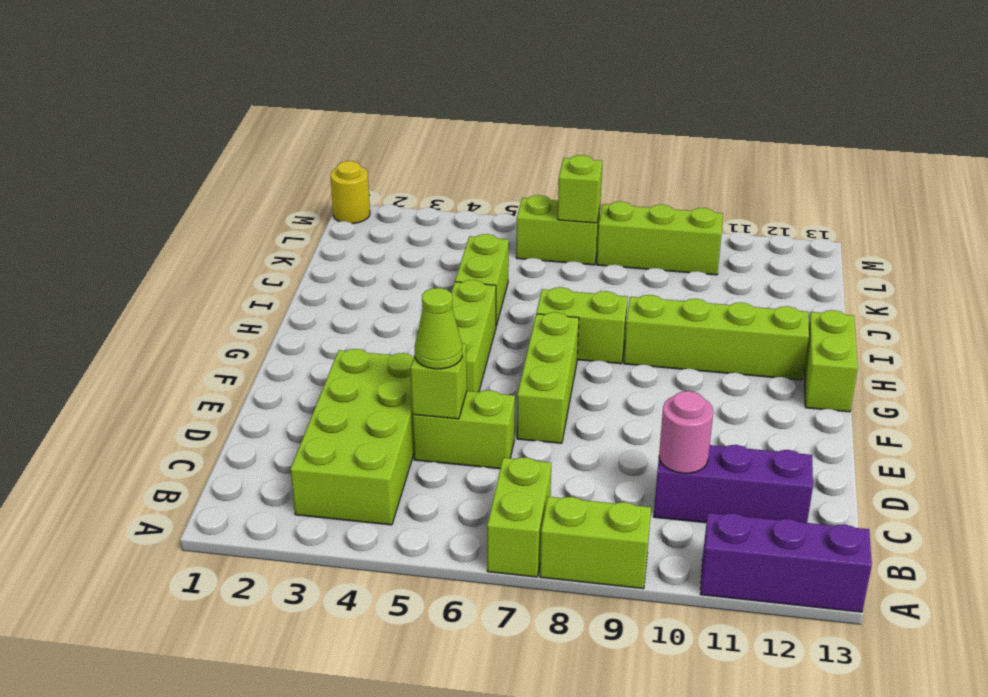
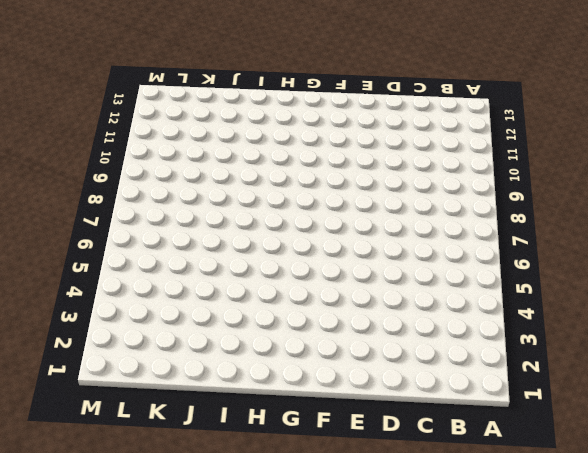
none -> lime 1x2 brick [487,457,551,577]
none -> lime 1x2 brick [540,497,651,589]
none -> purple 1x3 brick [700,513,872,612]

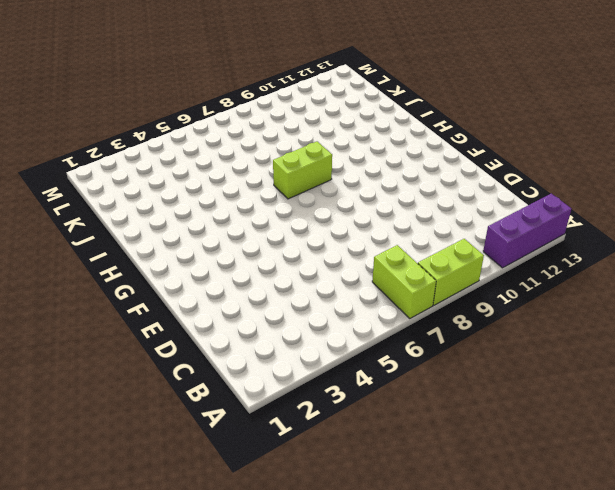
none -> lime 2x4 brick [291,349,414,525]
none -> purple 1x3 brick [654,445,813,523]
none -> lime 1x2 brick [412,390,515,469]

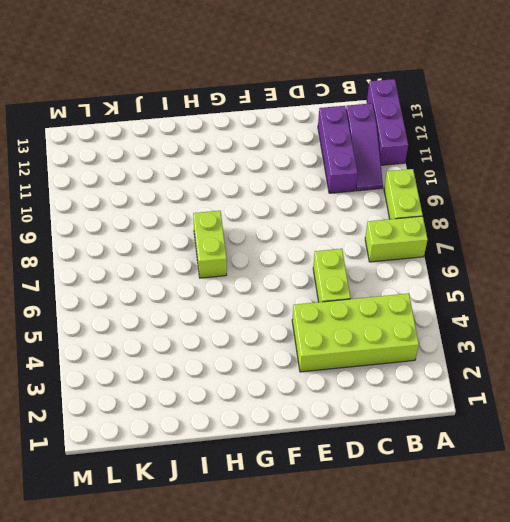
purple 1x3 slope [346,103,383,191] -> none
none -> lime 1x3 brick [517,312,579,443]
none -> lime 1x3 brick [451,280,496,392]
none -> lime 1x2 brick [804,310,858,412]

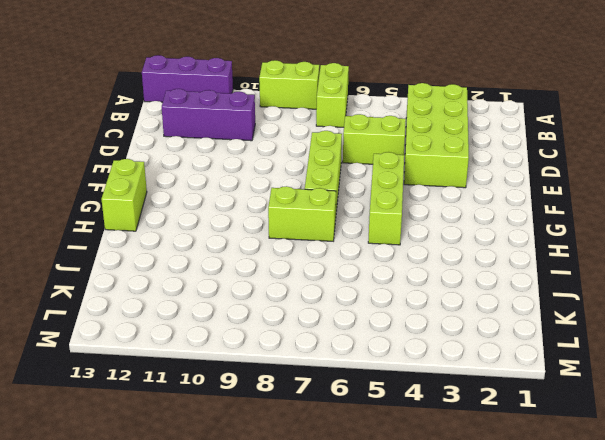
none -> lime 1x4 brick [624,295,809,380]
none -> lime 1x2 brick [455,234,509,326]
none -> lime 1x2 brick [516,195,600,265]

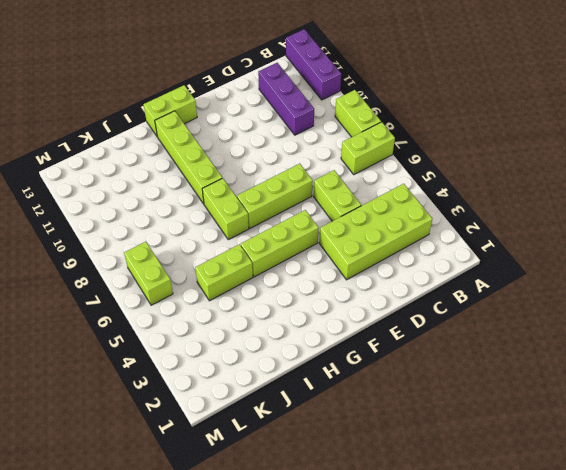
none -> lime 1x3 brick [597,202,723,275]
none -> yellow 1x1 round brick [330,161,370,224]
none -> pink 1x1 round brick [659,391,713,473]

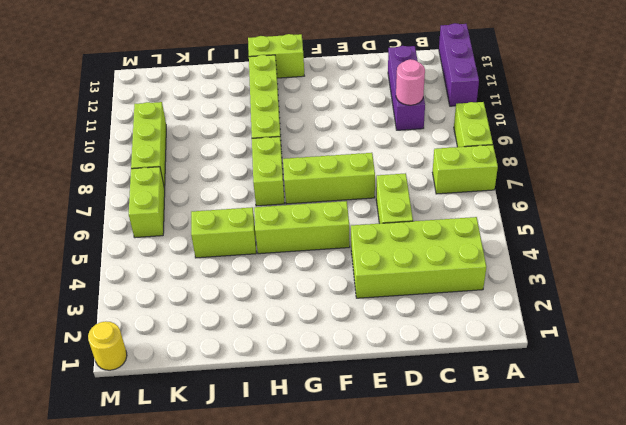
none -> lime 1x1 brick [411,343,467,419]
none -> lime 1x1 brick [558,155,602,223]
none -> lime 1x1 cone [415,288,462,369]

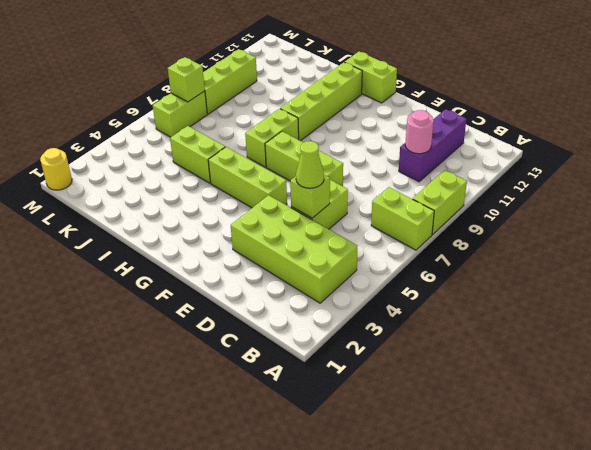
none -> purple 1x3 brick [700,513,872,612]

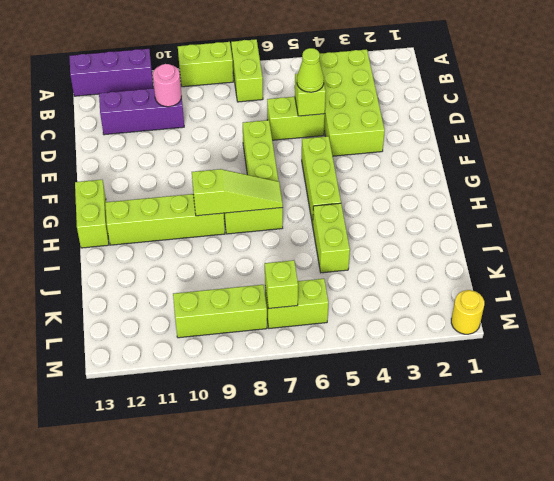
lime 1x3 slope [192,169,283,216] -> none

